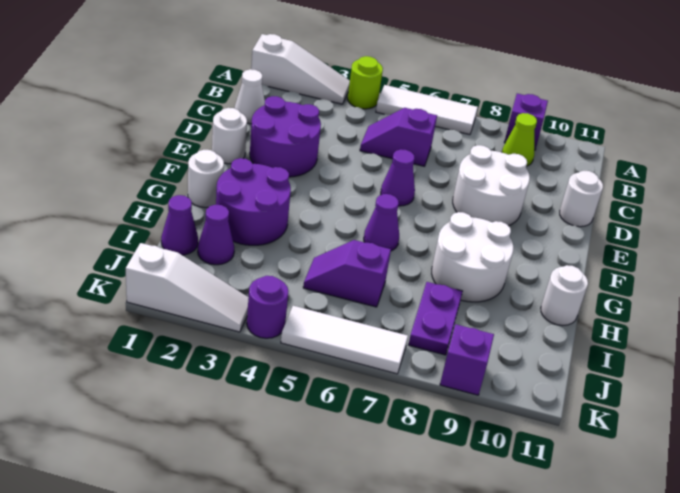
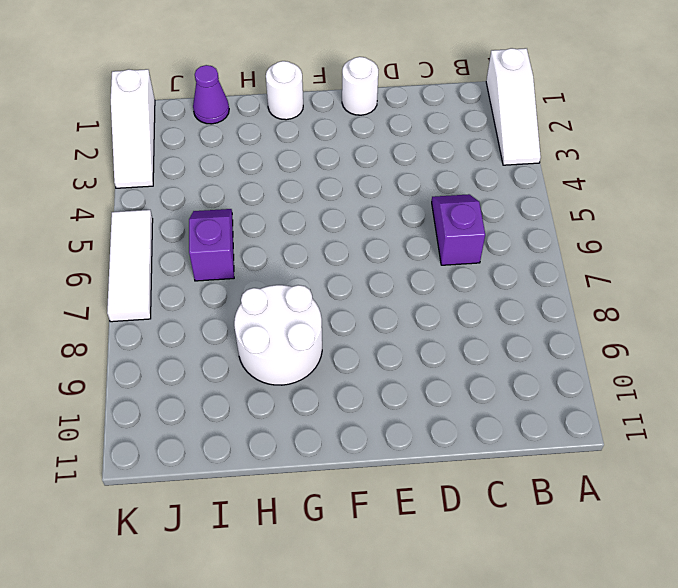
none -> lime 1x1 round brick [348,56,383,109]
none -> white 1x3 tile [376,85,478,135]
none -> purple 1x1 brick [504,94,548,150]

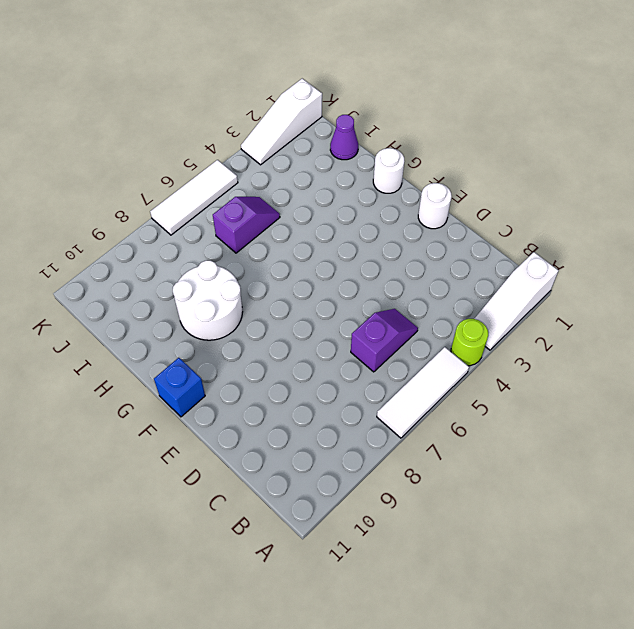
blue 1x1 brick [154,358,205,417] -> none
none -> purple 1x1 brick [504,94,548,150]
none -> lime 1x1 cone [502,113,537,166]
none -> white 1x1 cone [234,69,265,124]

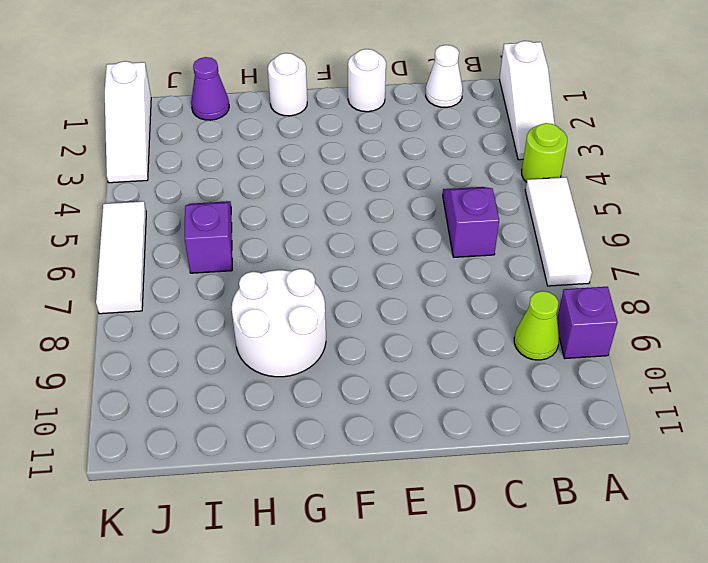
none -> purple 2x2 round brick [250,96,321,177]
none -> white 2x2 round brick [453,145,530,226]
none -> white 1x1 round brick [560,171,603,227]

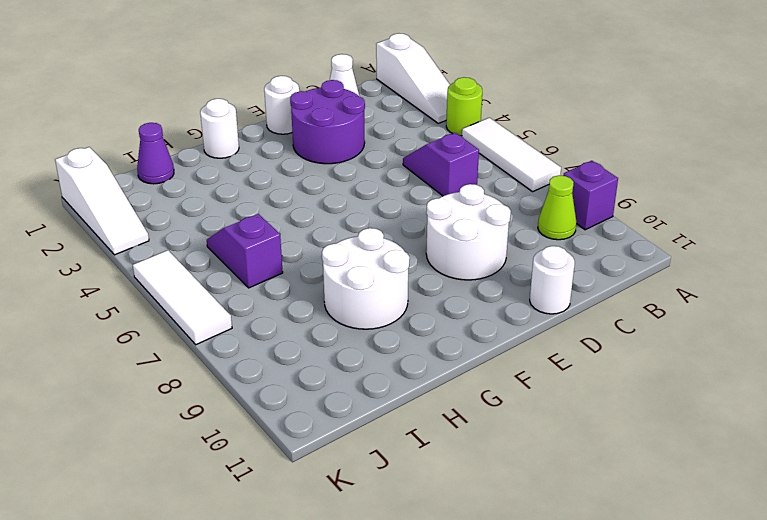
none -> purple 1x1 cone [381,149,415,206]
none -> purple 2x2 round brick [216,158,291,245]
none -> purple 1x1 cone [364,194,399,251]

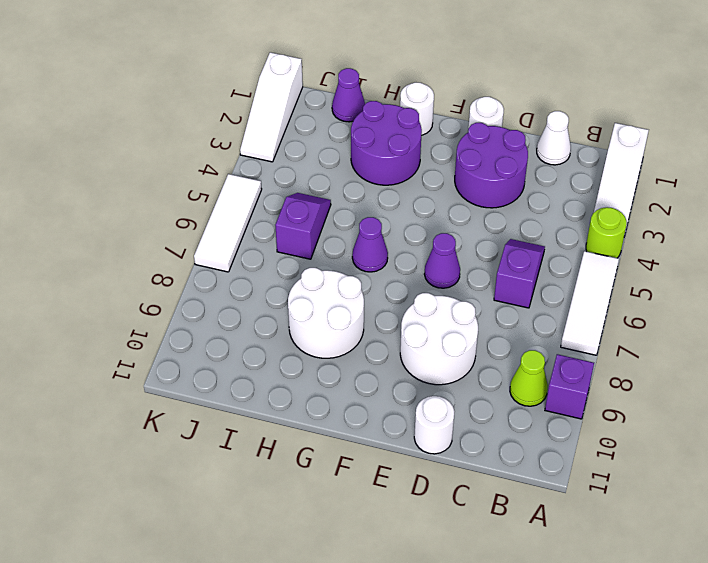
none -> white 1x1 round brick [541,265,588,326]
none -> purple 1x1 cone [198,205,234,265]
none -> purple 1x2 plate [409,282,463,355]

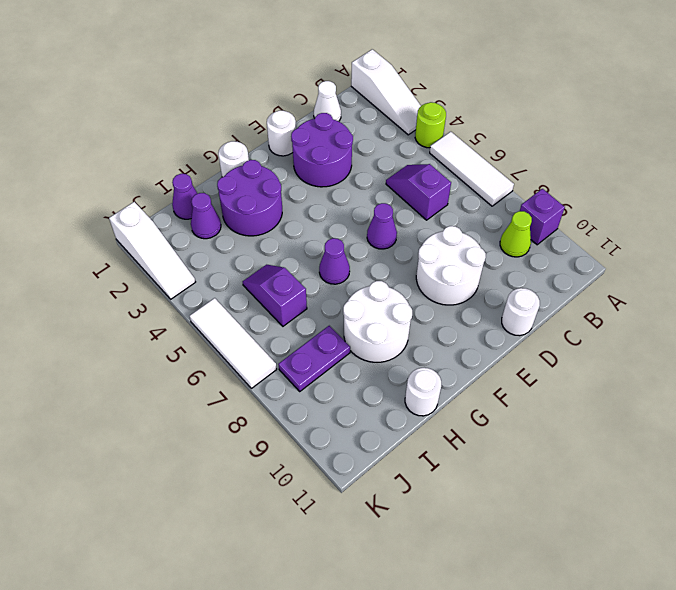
none -> purple 1x1 round brick [247,276,288,338]
none -> purple 1x1 brick [440,324,494,395]

